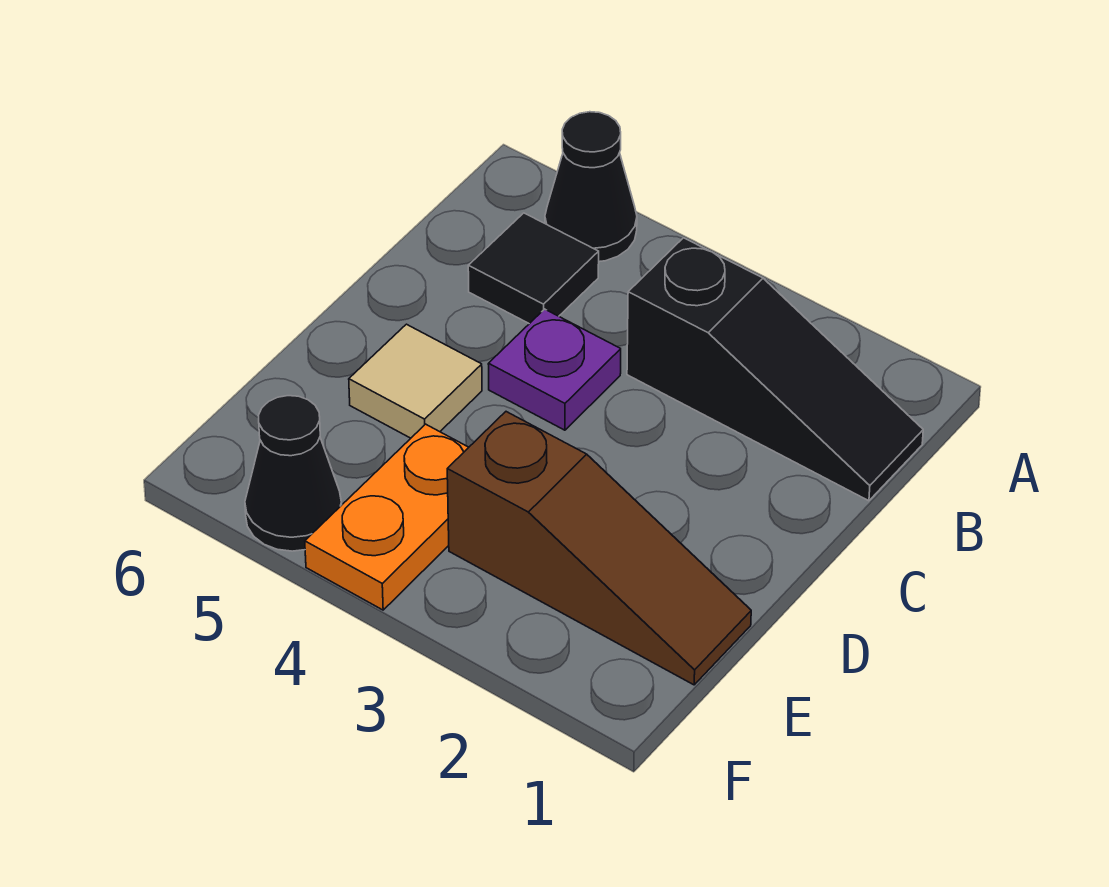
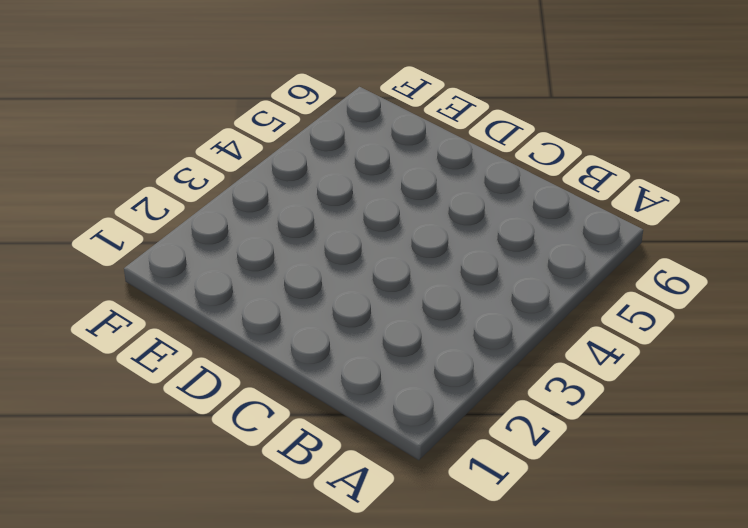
none -> black 1x1 cone [545,112,637,262]
none -> black 1x3 slope [627,238,923,501]

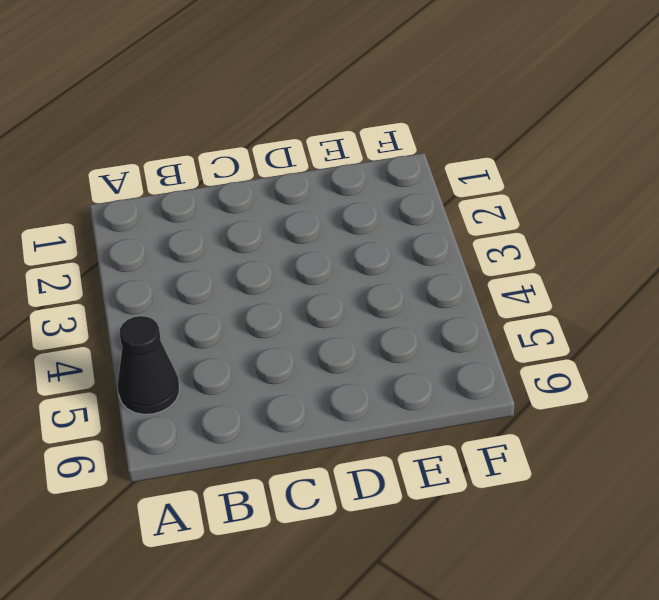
none -> black 1x3 slope [627,238,923,501]
none -> black 1x1 tile [468,213,599,324]

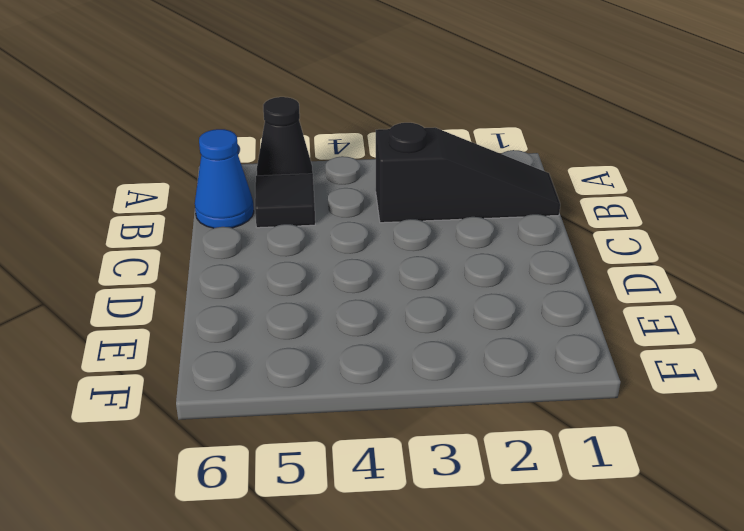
blue 1x1 cone [195,129,254,228] -> none
none -> purple 1x1 plate [488,309,621,430]
none -> tan 1x1 tile [349,324,482,438]

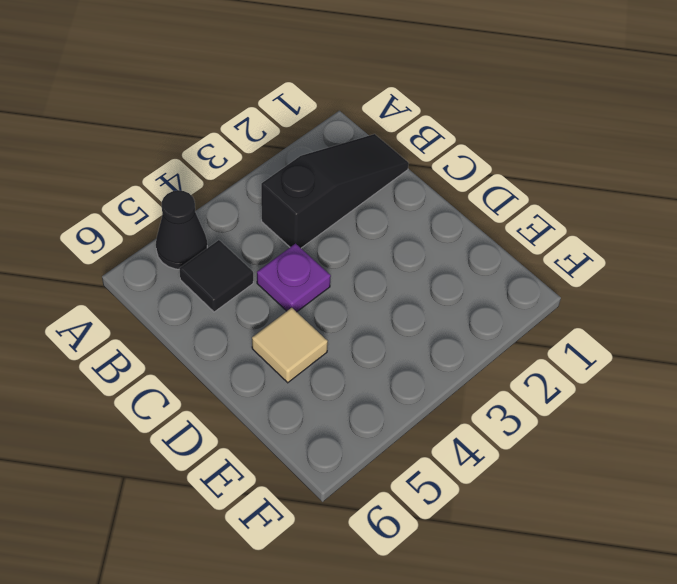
none -> brown 1x3 slope [447,412,751,685]
none -> orange 1x2 plate [305,424,469,610]

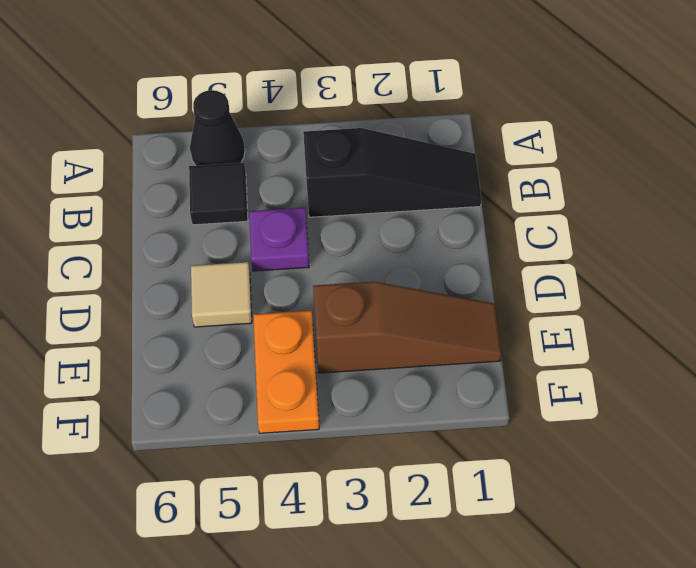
none -> black 1x1 cone [245,396,342,551]

